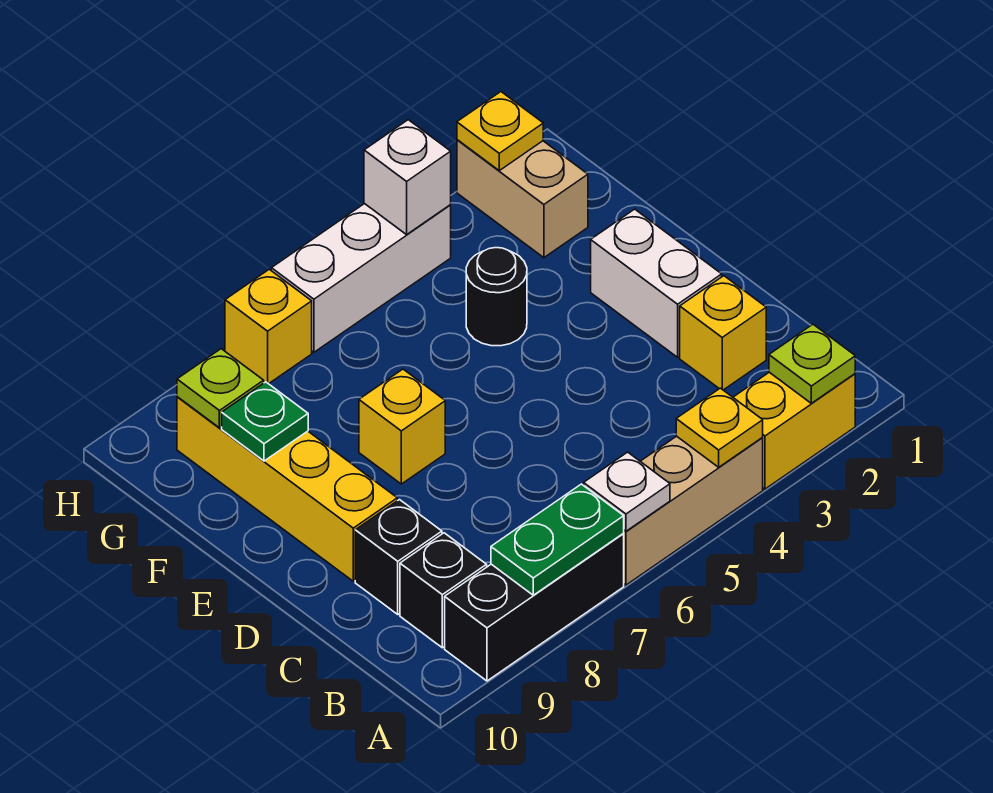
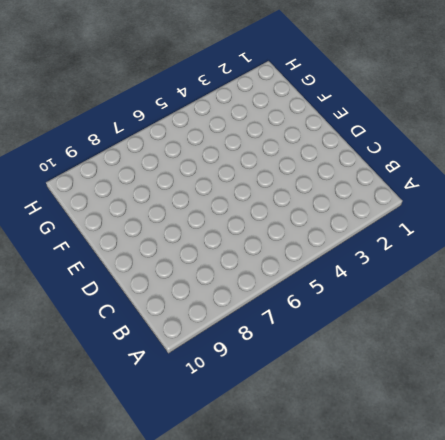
none -> yellow 1x2 brick [733,372,855,489]
none -> tan 1x3 brick [624,436,763,585]
none -> black 1x3 brick [445,533,624,681]

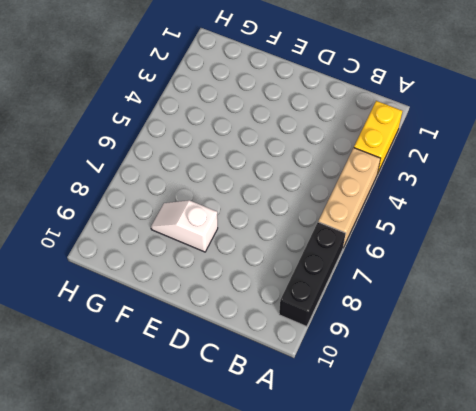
white 1x2 slope [151,200,218,252] -> none
none -> black 1x1 brick [400,533,487,648]
none -> yellow 1x1 brick [680,276,766,390]
none -> black 1x1 brick [355,500,442,614]

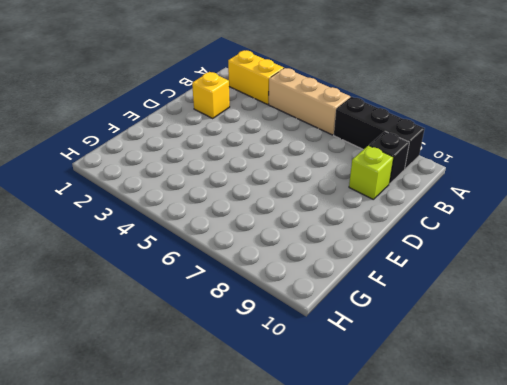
lime 1x1 brick [349,146,394,199] -> black 1x1 brick [355,500,442,614]
none -> white 1x2 brick [591,209,722,357]
none -> yellow 1x4 brick [177,397,397,581]
none -> yellow 1x1 brick [359,369,445,484]

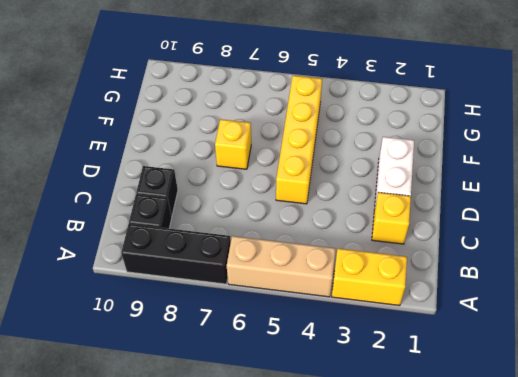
yellow 1x4 brick [276,76,322,204] -> yellow 1x4 brick moved to [177,397,397,581]
none -> black 1x1 round brick [466,248,527,346]
none -> tan 1x2 brick [457,140,588,258]
none -> white 1x3 brick [271,203,451,352]

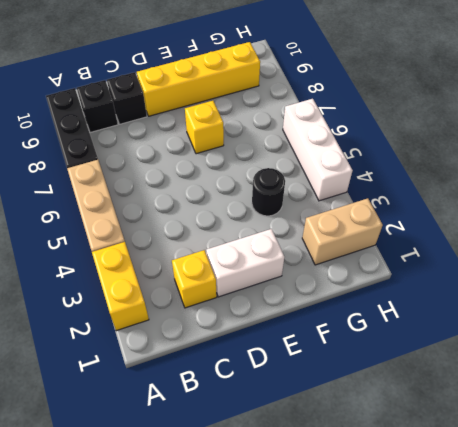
none -> yellow 1x1 brick [225,269,312,384]
none -> lime 1x1 plate [769,324,855,403]
none -> yellow 1x1 plate [676,388,763,467]

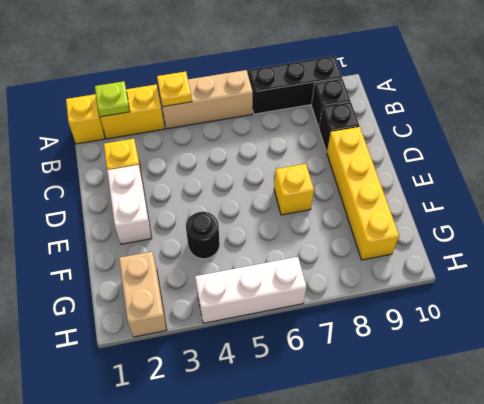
yellow 1x1 brick [66,94,105,144] -> yellow 1x1 brick moved to [225,269,312,384]
none -> white 1x1 plate [584,452,670,531]
none -> green 1x2 plate [491,484,624,595]
none -> green 1x1 plate [222,382,308,461]

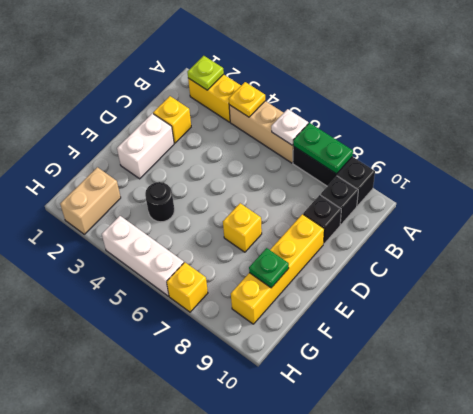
none -> lime 1x1 plate [177,349,264,428]
none -> yellow 1x1 plate [457,92,543,170]
none -> white 1x1 brick [364,120,451,235]

